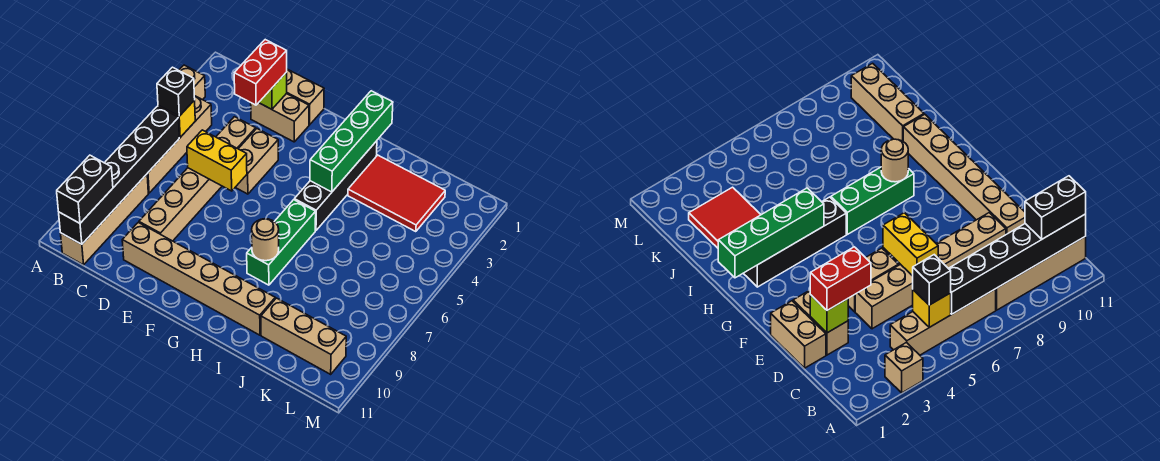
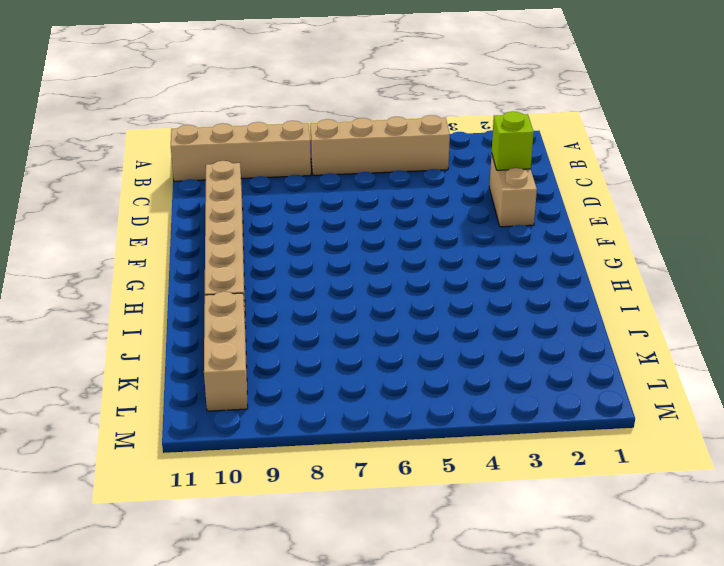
none -> tan 1x1 brick [179,65,205,100]
none -> tan 1x2 brick [287,69,324,125]
none -> tan 1x6 brick [139,117,256,241]

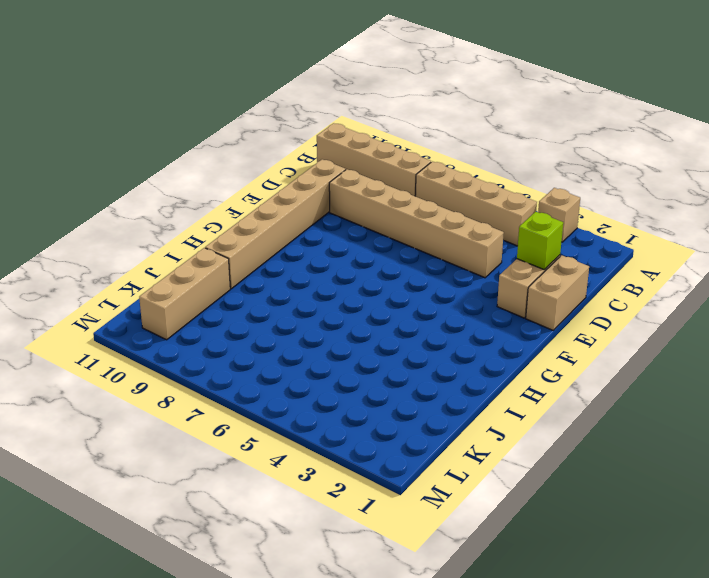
none -> tan 1x2 brick [235,129,278,194]
none -> black 1x4 brick [294,141,377,231]
none -> green 1x3 brick [247,200,316,285]

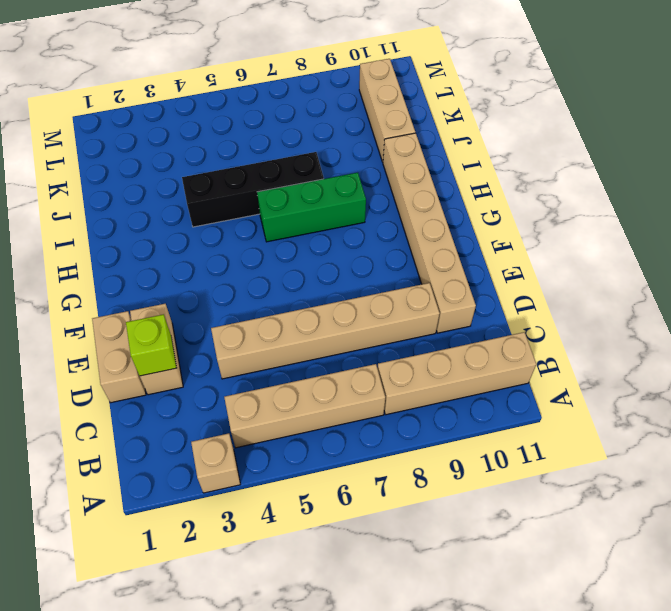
black 1x4 brick [182,152,324,227] -> black 1x4 brick moved to [294,141,377,231]
none -> tan 1x2 brick [235,129,278,194]
none -> red 2x3 tile [348,155,445,232]
none -> yellow 1x1 brick [158,100,195,137]

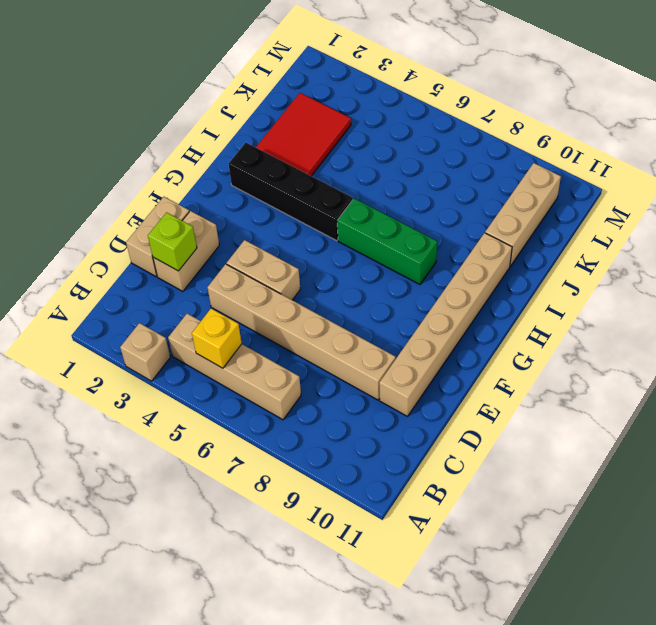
none -> tan 1x4 brick [61,174,148,265]
none -> black 1x6 brick [59,106,179,244]
none -> yellow 1x2 brick [187,130,247,191]

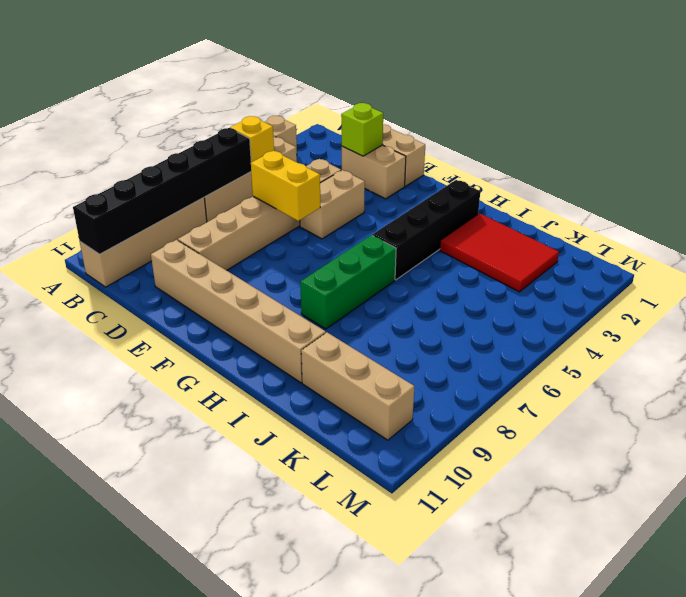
none -> green 1x4 brick [310,91,393,192]
none -> tan 1x1 round brick [252,219,279,261]
none -> black 1x1 brick [157,67,195,116]

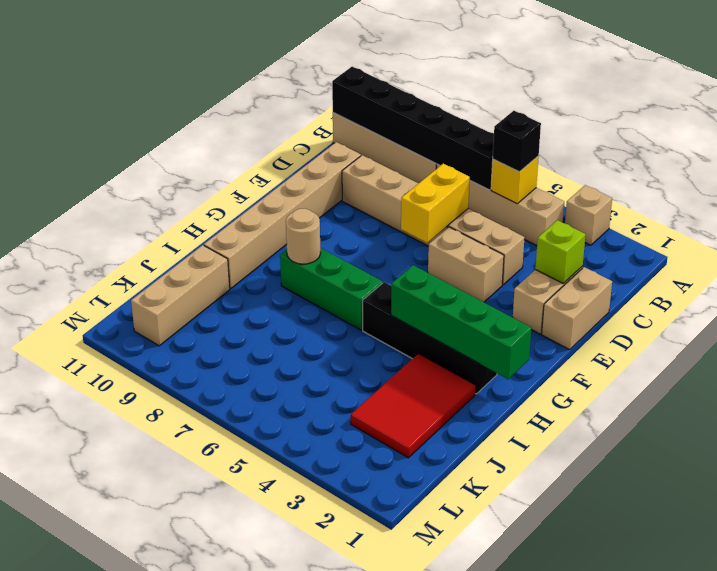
none -> black 1x2 brick [57,155,113,223]
none -> red 1x2 brick [234,40,287,105]

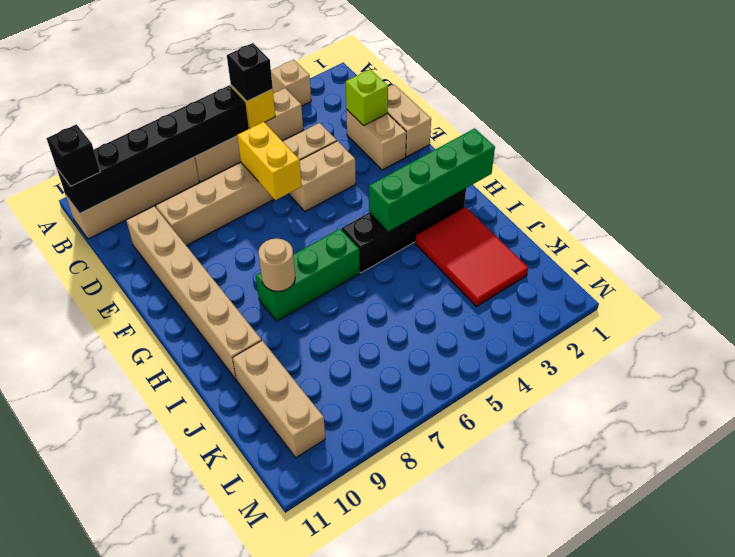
black 1x1 brick [46,124,100,186] -> black 1x2 brick [57,155,113,223]
none -> red 1x2 brick [234,40,287,105]

